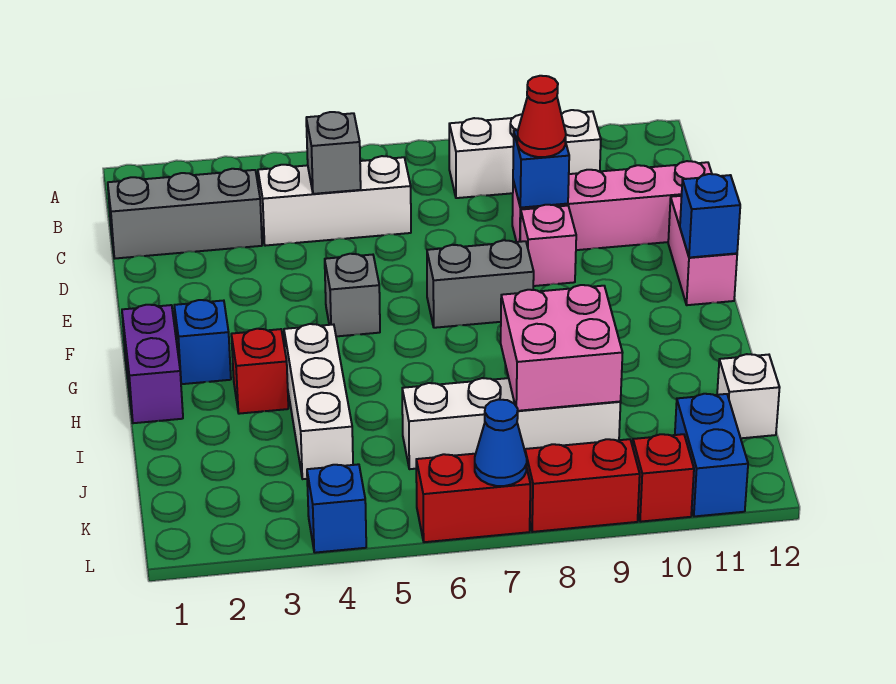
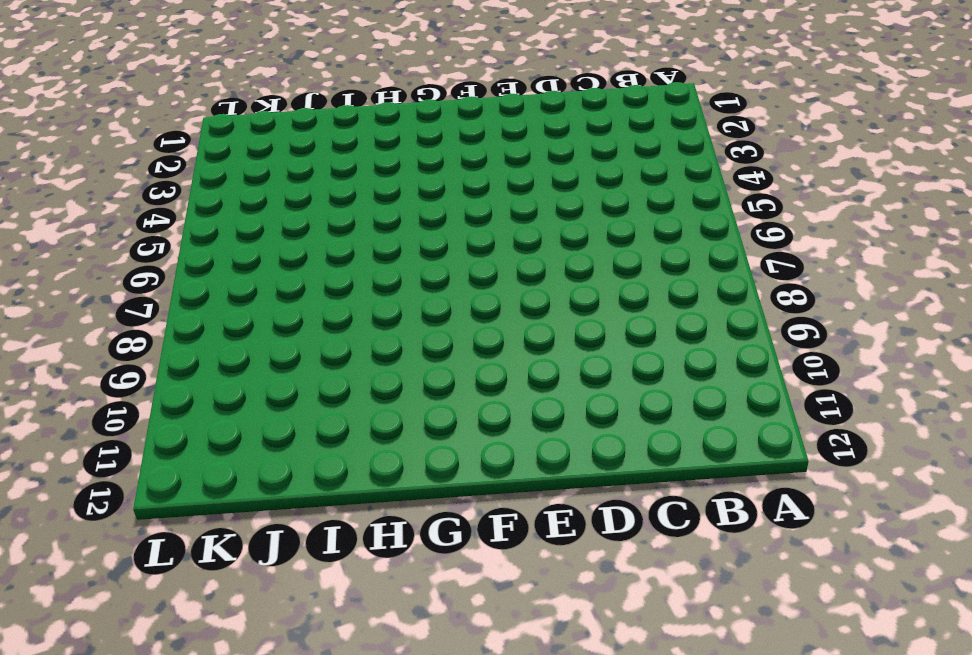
none -> white 1x3 brick [449,110,601,198]
none -> grey 1x3 brick [108,169,262,258]
none -> white 1x3 brick [258,156,411,246]

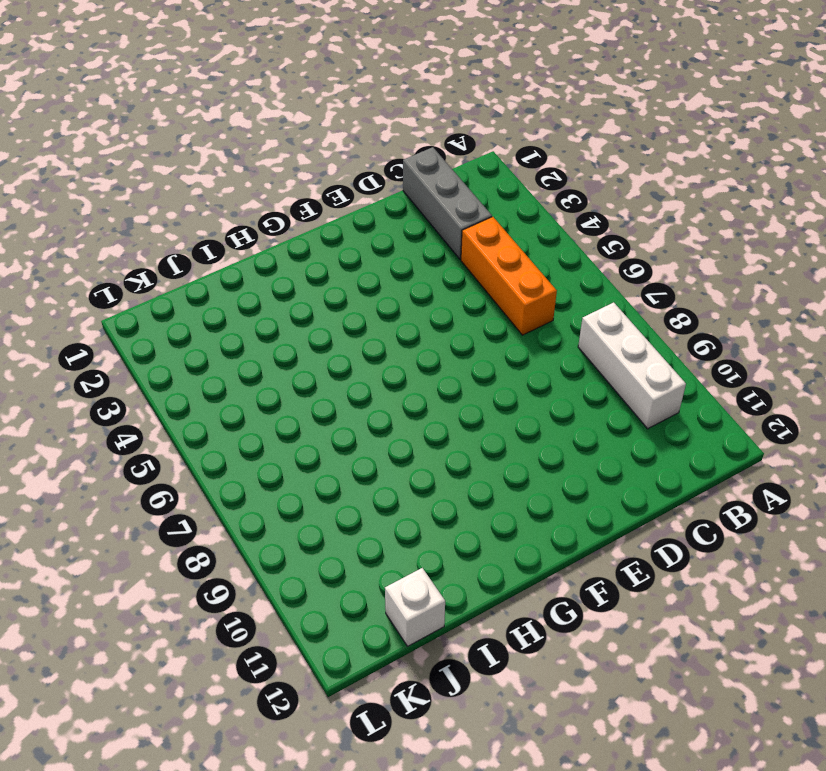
orange 1x3 brick [461,217,557,335] -> white 1x3 brick [258,156,411,246]
none -> pink 1x4 brick [512,161,712,250]
none -> pink 1x1 brick [520,205,576,286]
none -> pink 1x2 brick [668,196,737,305]

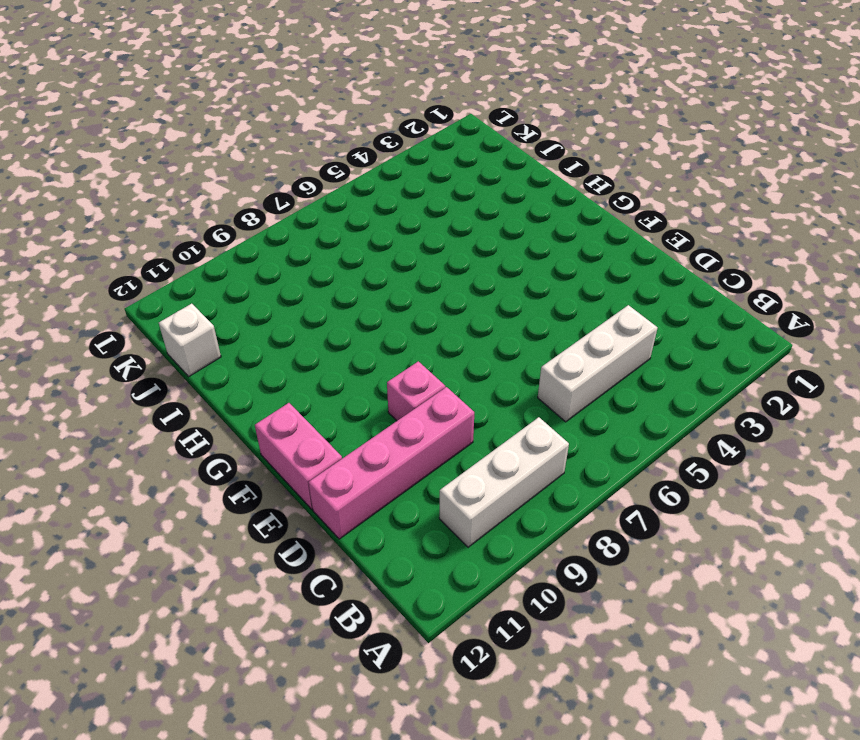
none -> grey 1x3 brick [108,169,262,258]
none -> grey 1x1 brick [325,254,380,336]
none -> grey 1x2 brick [427,240,534,328]

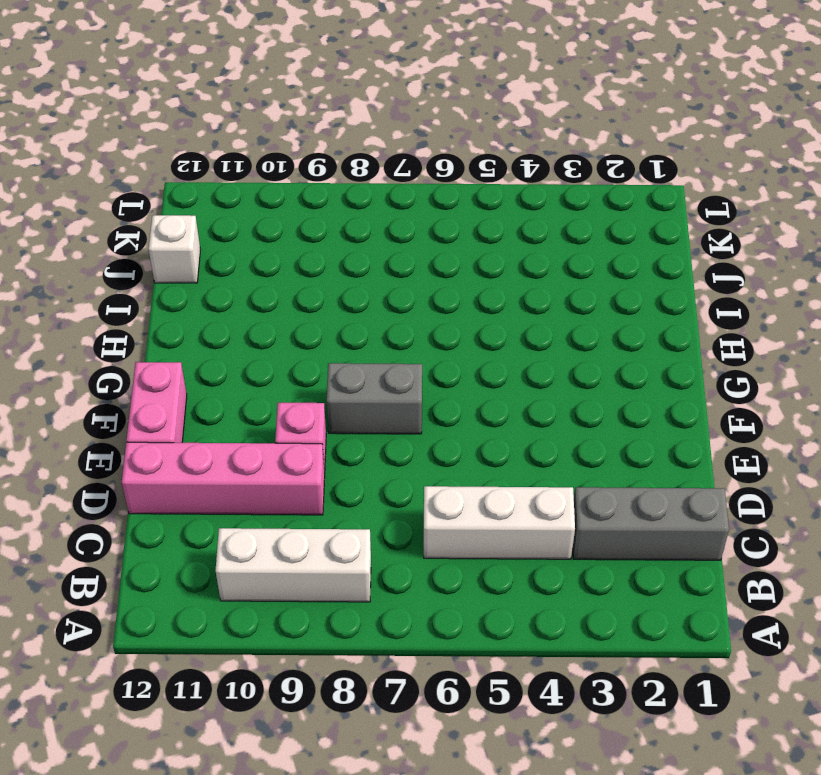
none -> grey 1x1 brick [325,254,380,336]
none -> purple 1x2 brick [122,305,183,423]
none -> blue 1x1 brick [174,300,231,384]

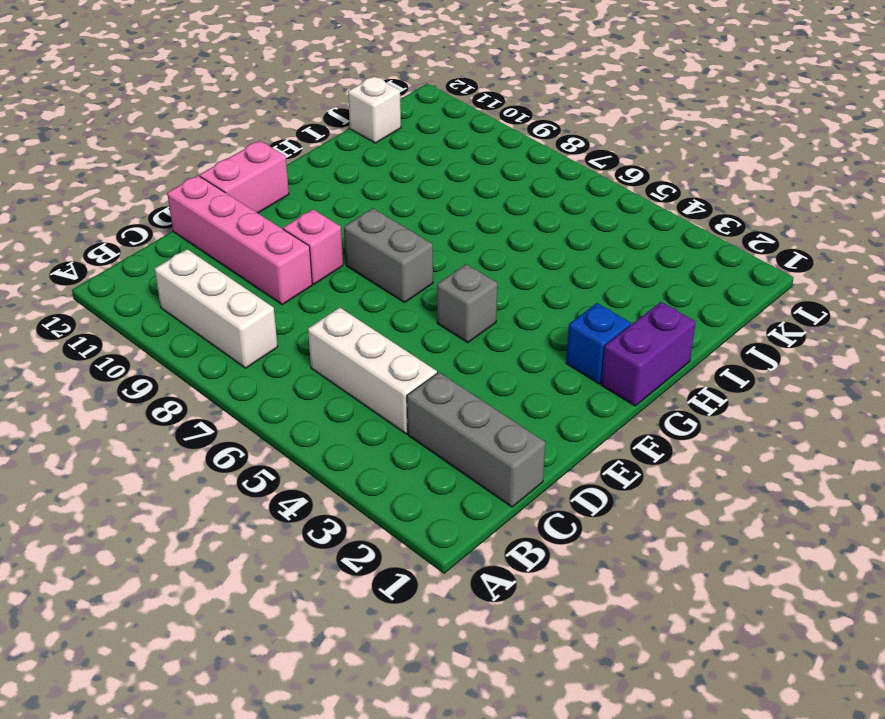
none -> red 1x1 brick [231,329,288,414]
none -> white 1x3 brick [284,324,353,479]
none -> white 1x4 brick [402,378,621,469]

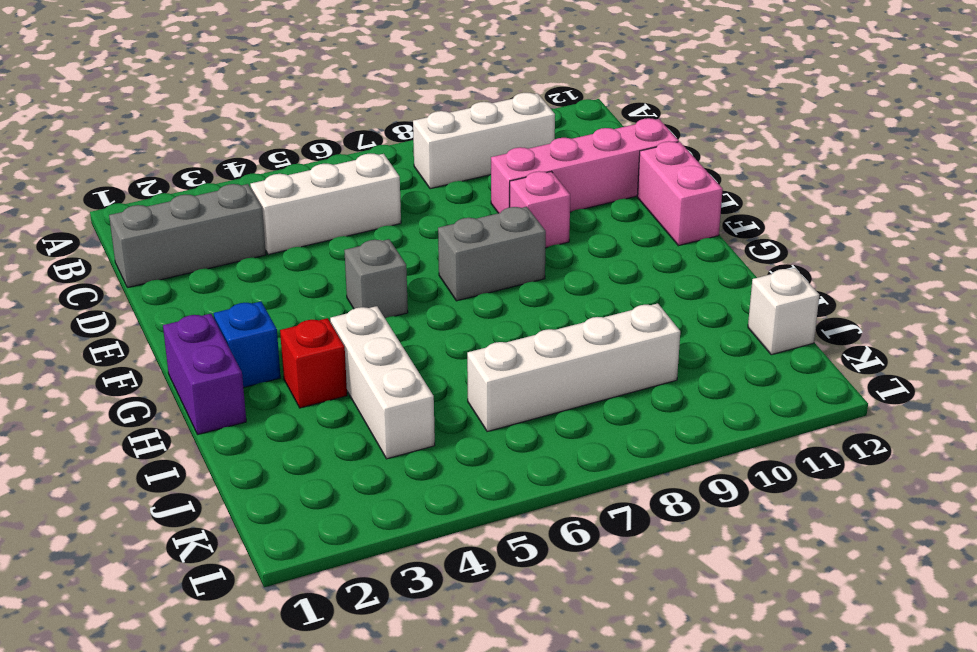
none -> blue 1x2 brick [675,394,748,516]
none -> blue 1x1 brick [307,464,366,553]
none -> red 1x2 brick [416,454,530,542]

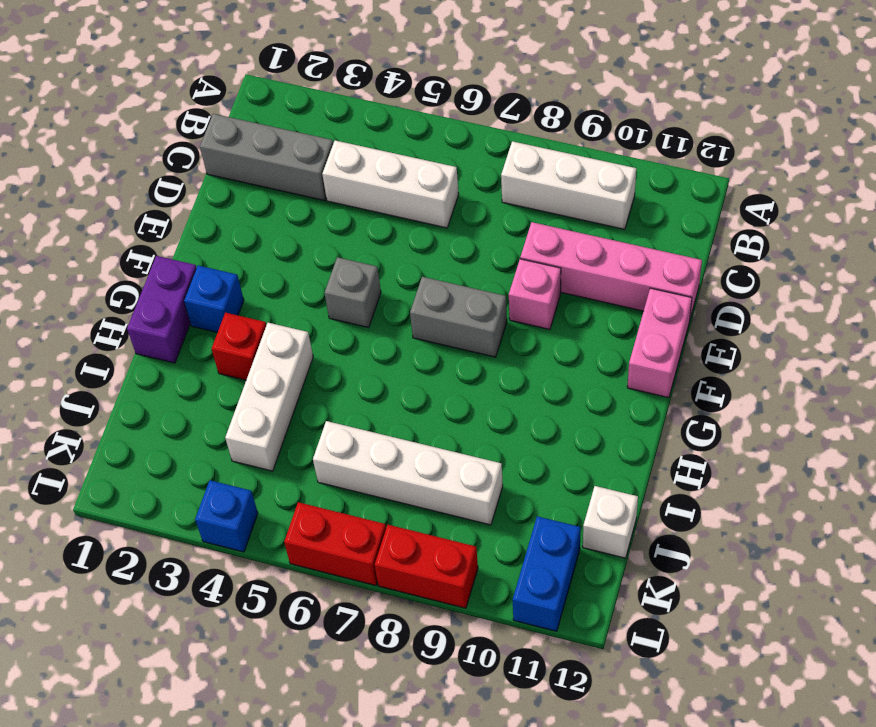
none -> red 1x1 brick [633,434,694,522]
none -> grey 1x1 brick [306,112,361,194]
none -> blue 1x1 brick [513,130,569,208]

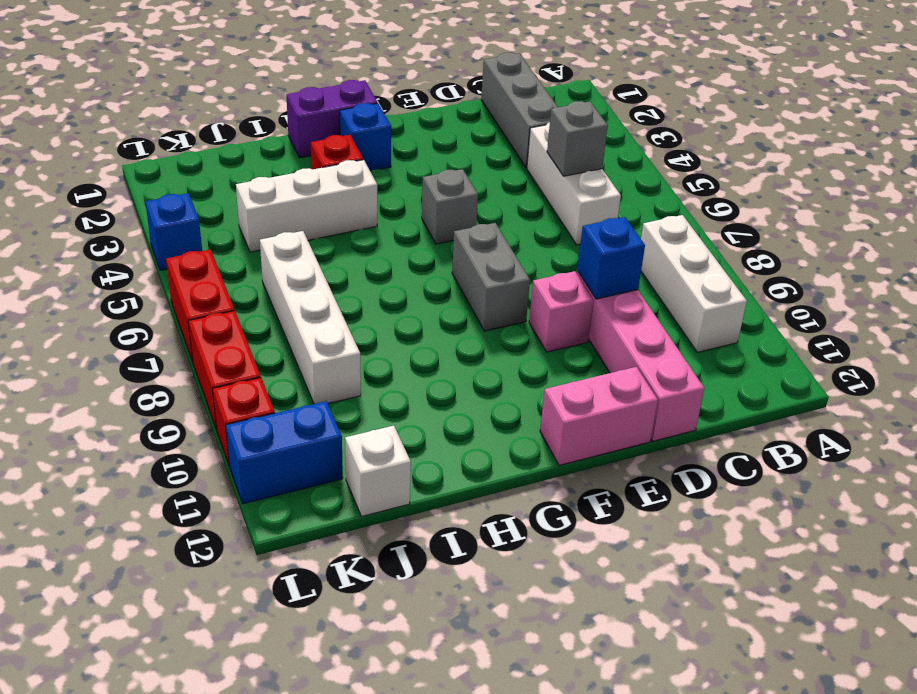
none -> blue 1x1 brick [680,174,740,258]
none -> pink 2x2 brick [501,285,623,411]
none -> blue 1x1 cone [475,400,527,486]

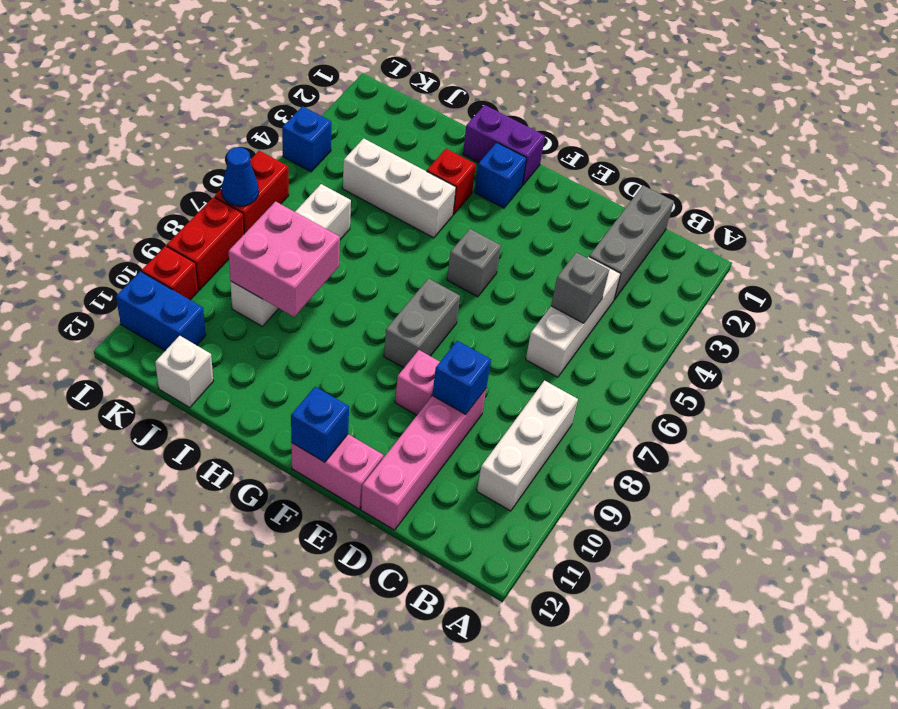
none -> red 1x1 cone [517,76,566,157]

